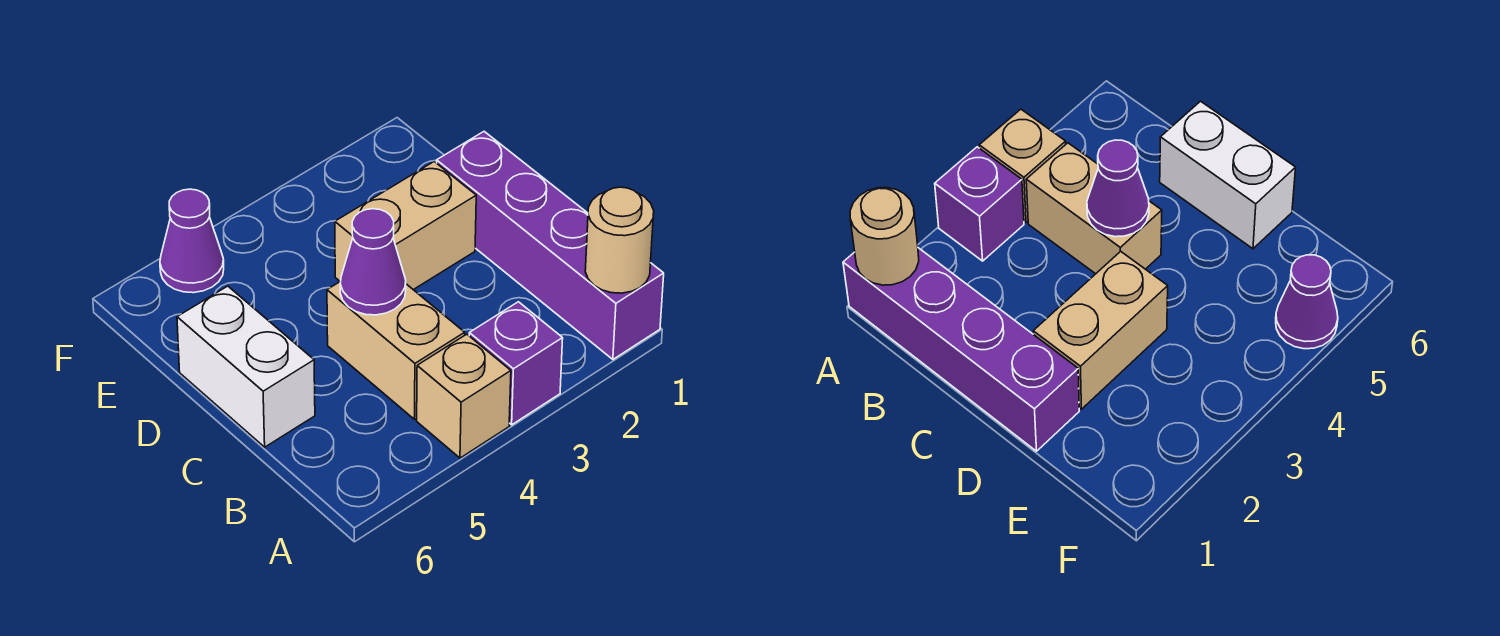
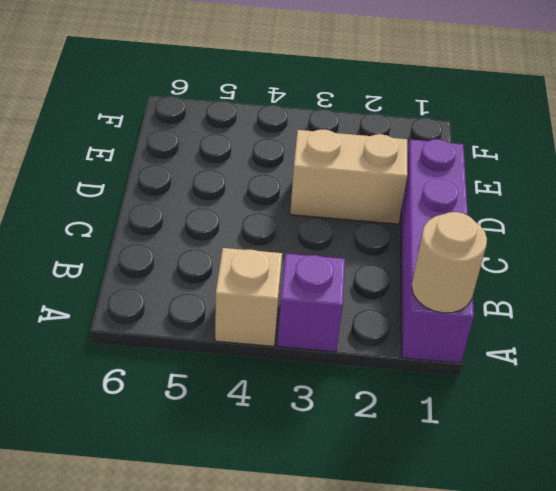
none -> tan 1x2 brick [327,281,465,419]
none -> white 1x2 brick [177,286,315,447]

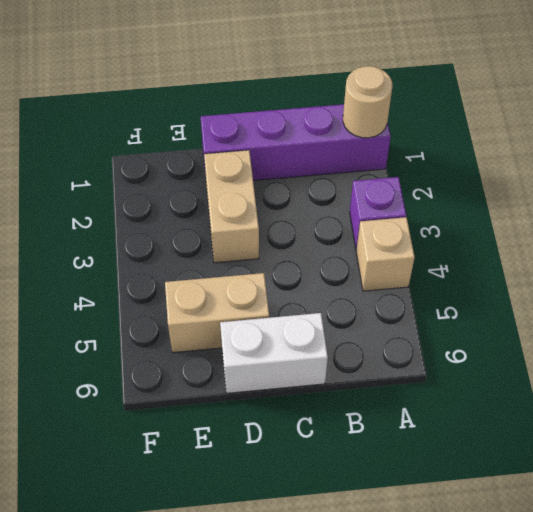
tan 1x2 brick [165,273,269,353] -> tan 1x2 brick moved to [327,281,465,419]
none -> purple 1x1 cone [160,189,224,293]
none -> purple 1x1 cone [340,209,406,315]

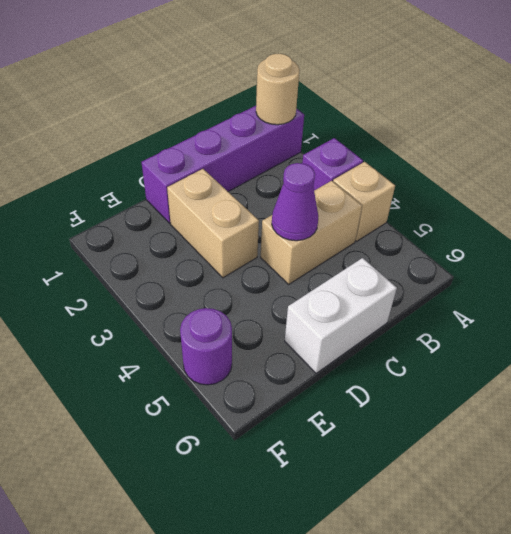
purple 1x1 round brick [180,308,232,385] -> purple 1x1 cone [160,189,224,293]

